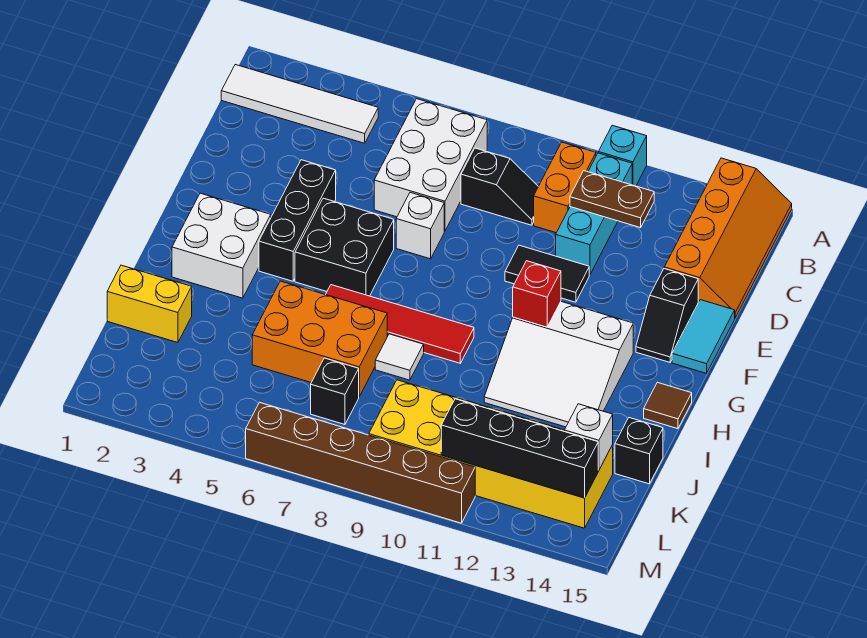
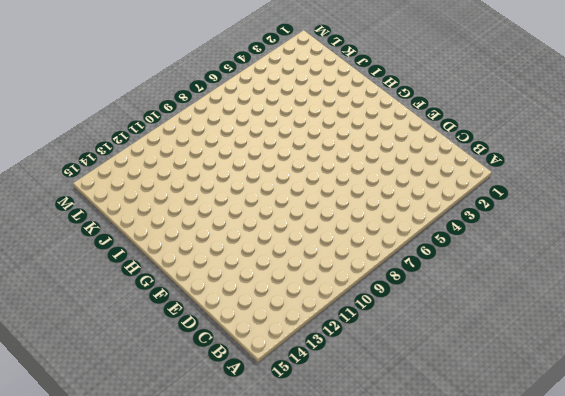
none -> cyan 1x1 brick [598,125,647,186]
none -> orange 2x4 slope [664,158,792,318]
none -> white 1x4 tile [221,65,378,143]

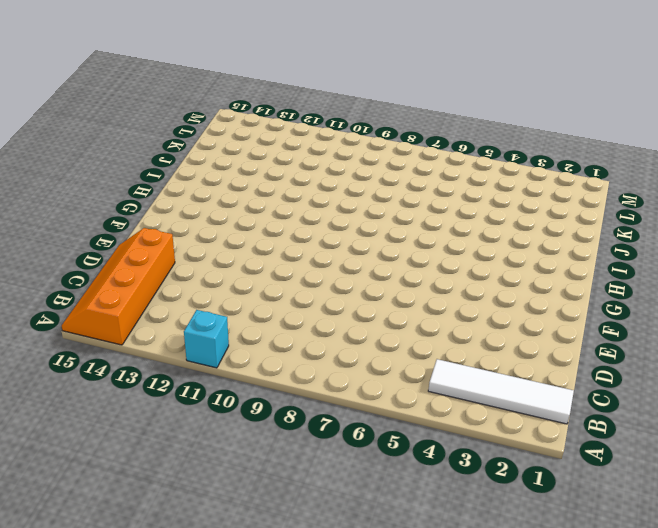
none -> white 2x3 brick [374,99,487,231]
none -> orange 1x2 brick [534,142,596,233]
none -> cyan 1x3 brick [556,153,632,275]

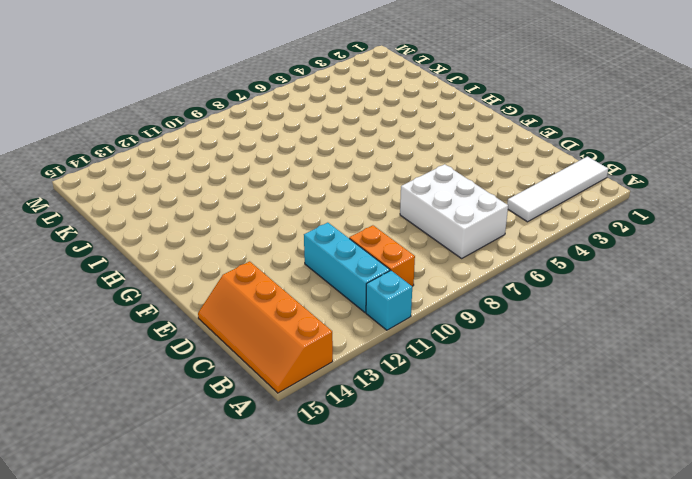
none -> black 1x2 slope [461,148,538,225]
none -> black 1x3 brick [259,160,336,281]
none -> white 1x1 brick [396,192,444,259]

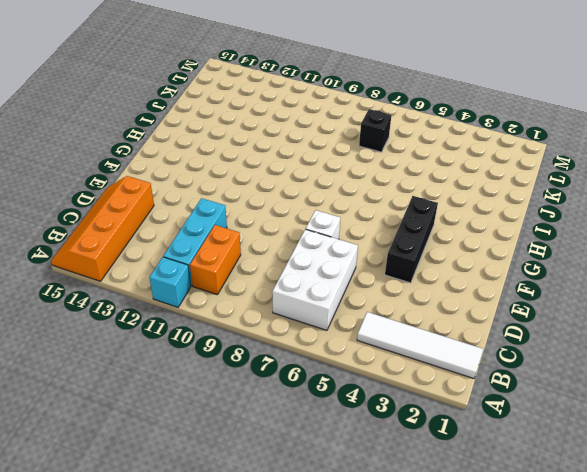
none -> black 1x2 slope [461,148,538,225]
none -> black 1x2 tile [505,245,589,302]
none -> black 1x2 slope [636,269,698,362]

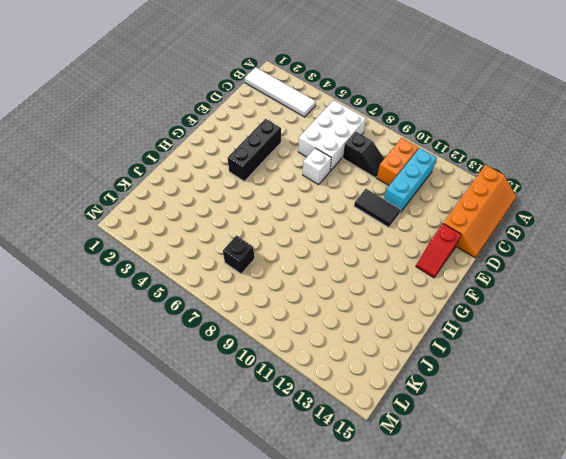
red 1x2 slope [416,224,462,278] -> black 1x2 slope [636,269,698,362]
none -> cyan 1x1 brick [598,125,647,186]
none -> cyan 1x2 tile [672,300,735,373]
none -> black 2x2 brick [295,198,394,296]

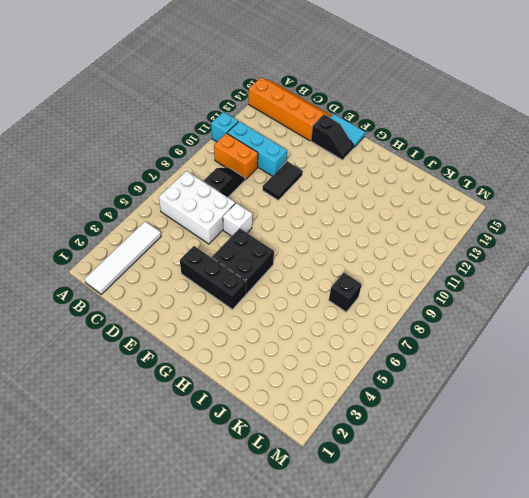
none -> white 2x2 brick [172,193,271,298]
none -> white 3x3 slope [484,302,633,427]
none -> red 1x4 tile [326,285,474,363]

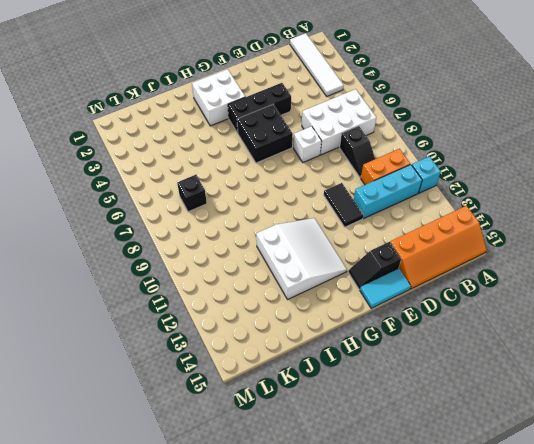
white 3x3 slope [256,218,347,300] -> white 3x3 slope turned to [484,302,633,427]
none -> red 1x4 tile [326,285,474,363]
none -> brown 1x1 tile [644,382,692,429]
none -> orange 2x3 brick [252,281,387,396]

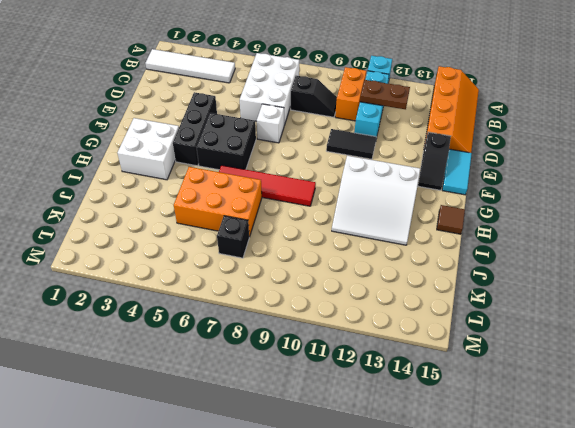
none -> white 1x1 tile [375,334,424,380]
none -> yellow 1x2 brick [107,265,192,343]
none -> black 1x1 brick [615,418,663,484]

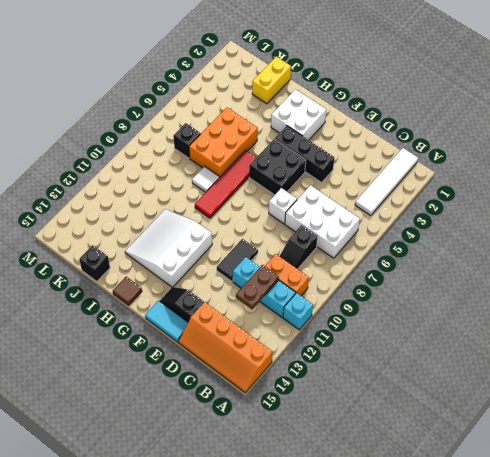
none -> yellow 2x6 brick [369,380,613,528]
none -> brown 1x6 brick [246,402,475,523]
none -> red 1x1 brick [513,261,561,327]

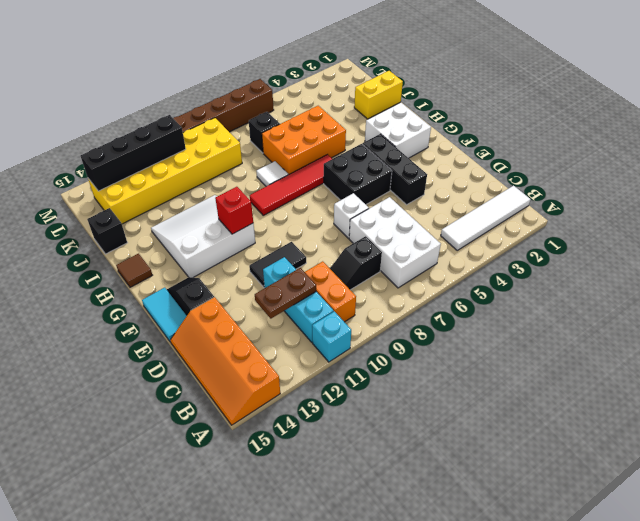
none -> white 1x1 brick [564,404,613,470]

